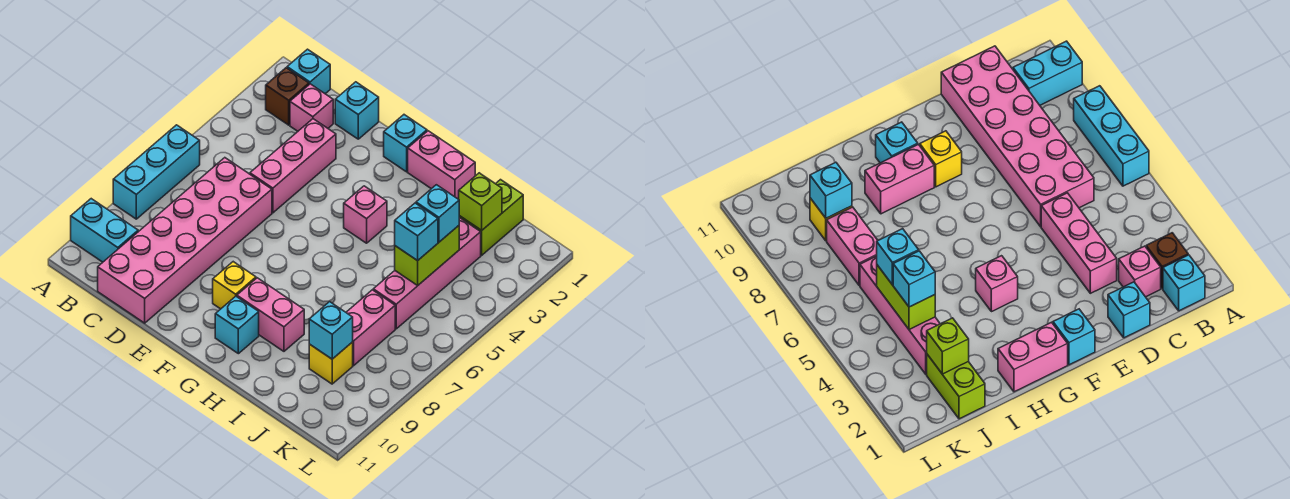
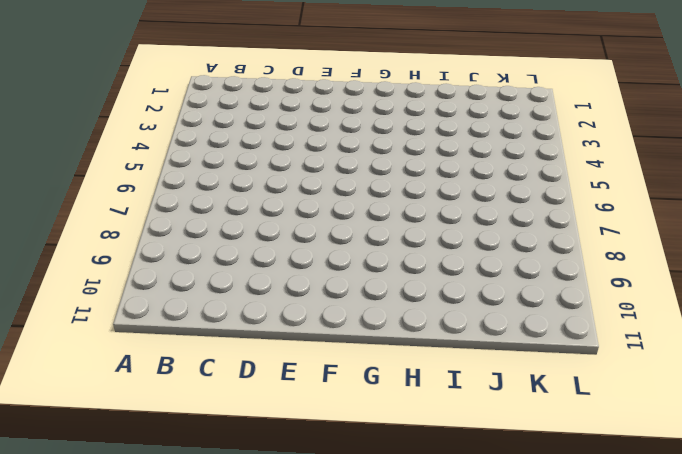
none -> cyan 1x3 brick [113,125,200,219]
none -> cyan 1x2 brick [71,199,138,262]
none -> cyan 1x1 brick [287,49,330,94]

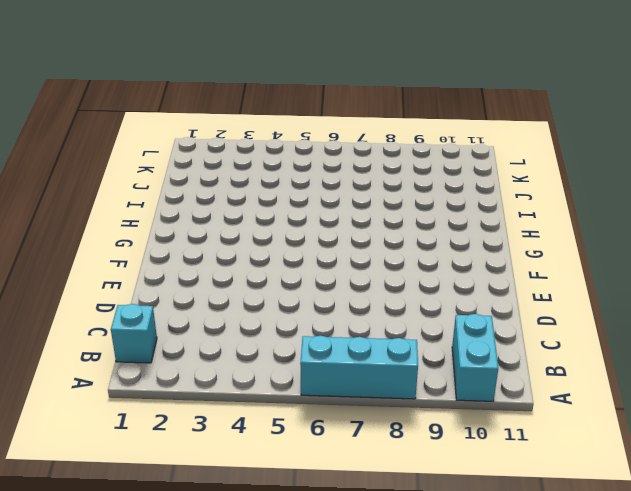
none -> brown 1x1 brick [266,68,309,125]
none -> pink 1x1 brick [290,84,333,131]
none -> pink 2x6 brick [98,158,272,323]

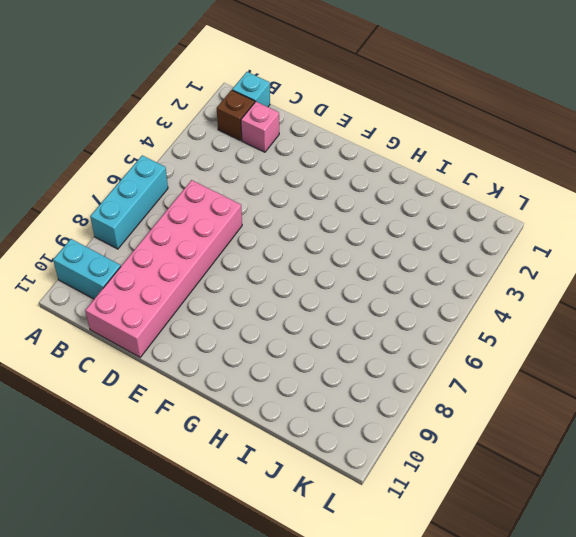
none -> cyan 1x1 brick [335,82,379,139]
none -> pink 1x3 brick [250,119,336,213]
none -> cyan 1x1 brick [384,115,427,172]

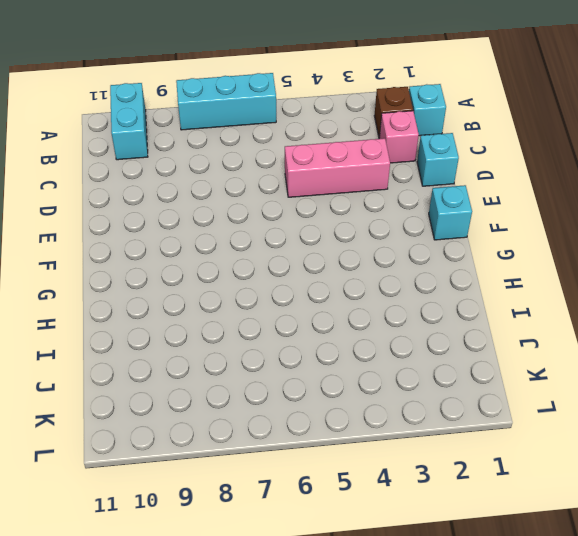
none -> pink 2x6 brick [98,158,272,323]
none -> yellow 1x1 brick [213,262,256,309]
none -> pink 1x2 brick [408,131,475,199]

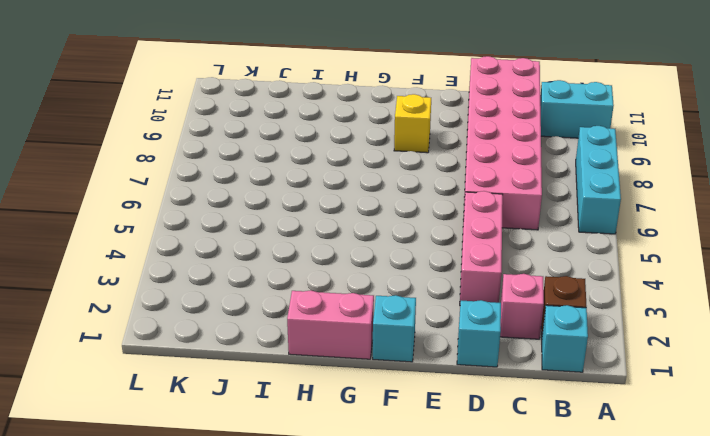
none -> pink 1x1 brick [344,186,387,243]
none -> pink 1x2 brick [237,278,304,351]
none -> cyan 1x1 brick [215,296,259,354]

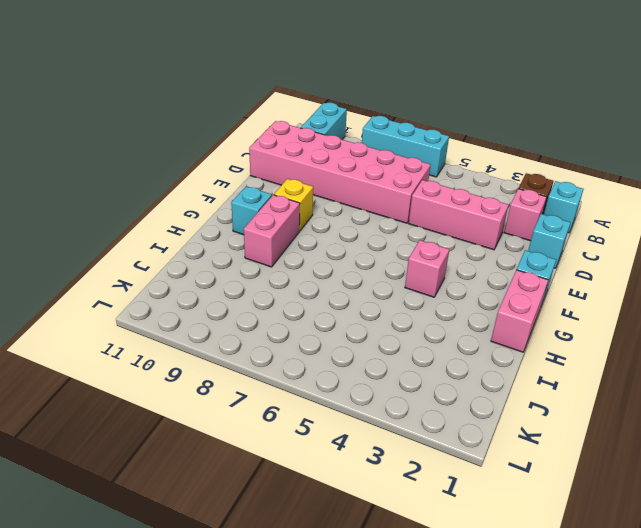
none -> lime 1x2 brick [459,180,523,255]
none -> pink 1x4 brick [373,217,481,329]
none -> pink 1x2 brick [346,290,395,366]

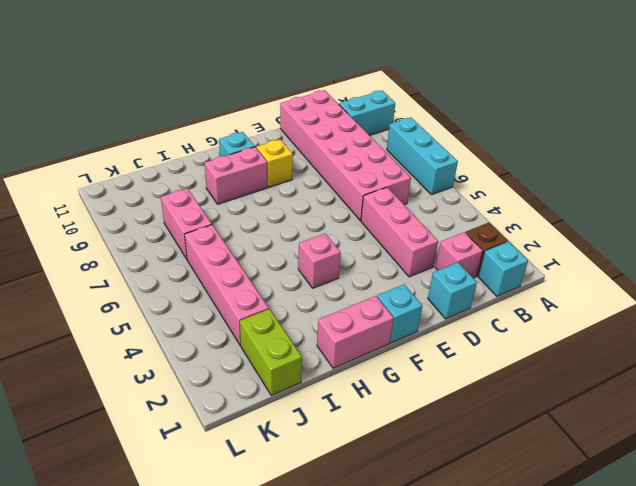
none -> yellow 1x1 brick [309,342,353,384]
none -> lime 1x1 brick [459,173,502,230]
none -> lime 1x2 brick [395,226,459,286]

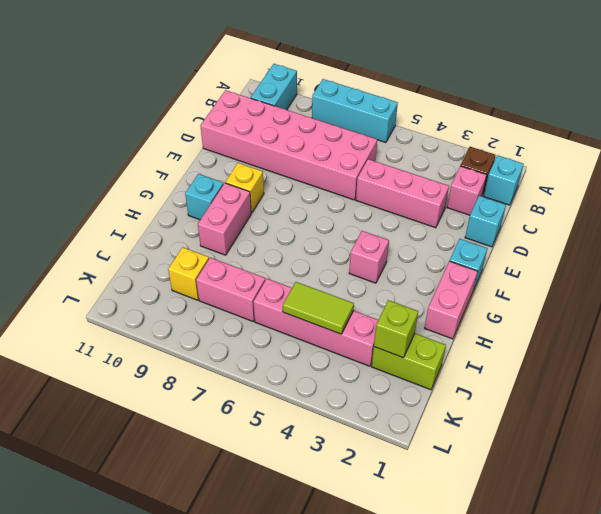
lime 1x2 tile [283,282,354,334] -> lime 1x2 brick [395,226,459,286]
none -> cyan 1x1 brick [309,302,353,359]
none -> cyan 1x1 brick [416,185,459,242]
none -> cyan 1x1 brick [395,203,438,261]

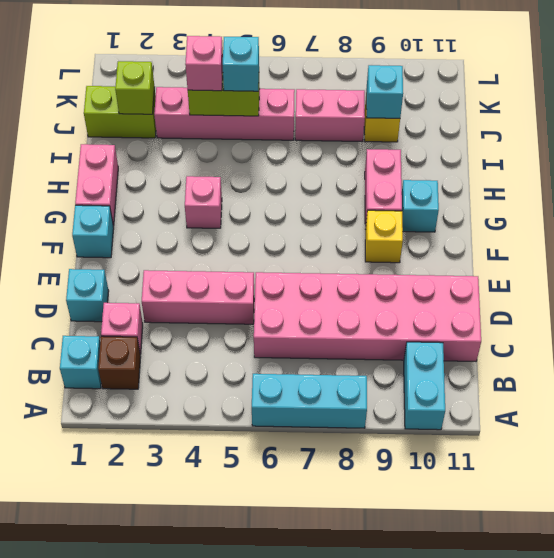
pink 1x1 brick [185,36,223,91] -> cyan 1x1 brick [416,185,459,242]

